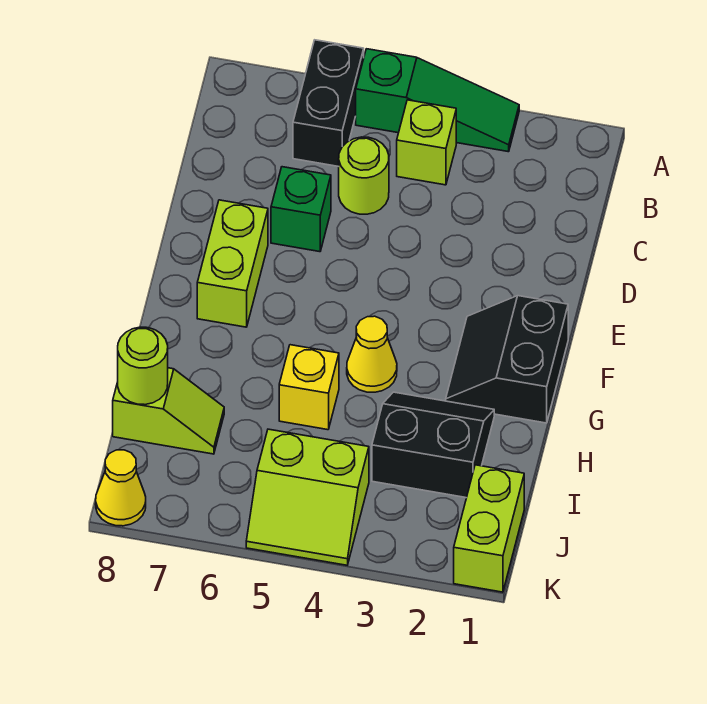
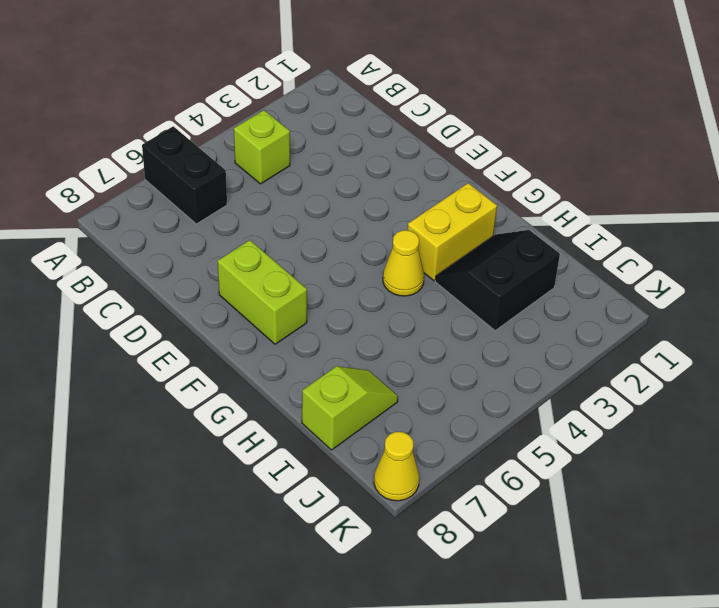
yellow 1x2 brick [407,183,497,281] -> black 2x2 slope [446,296,568,423]
none -> green 1x3 slope [356,49,519,152]
none -> lime 1x1 round brick [339,137,389,214]
none -> green 1x1 brick [271,167,331,252]

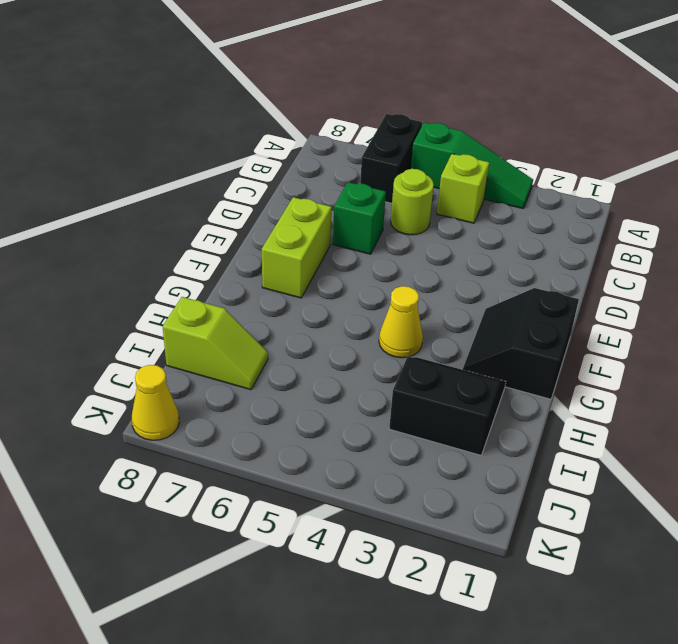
none -> yellow 1x1 brick [279,345,339,430]
none -> lime 1x2 brick [454,465,524,592]
none -> lime 2x2 slope [246,429,369,565]

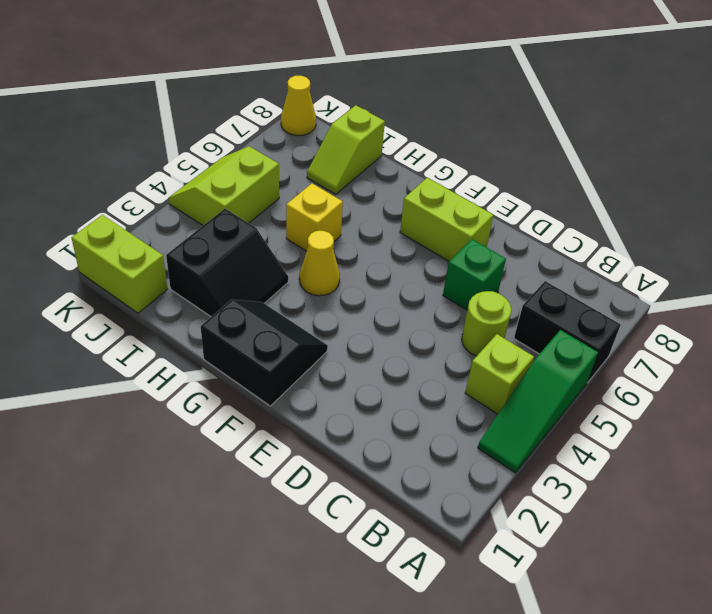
none -> lime 1x1 round brick [118,327,168,405]

